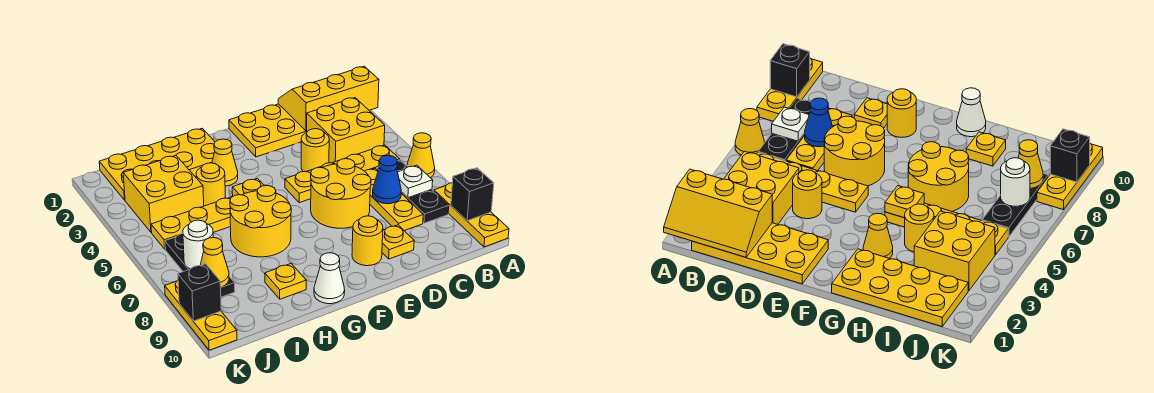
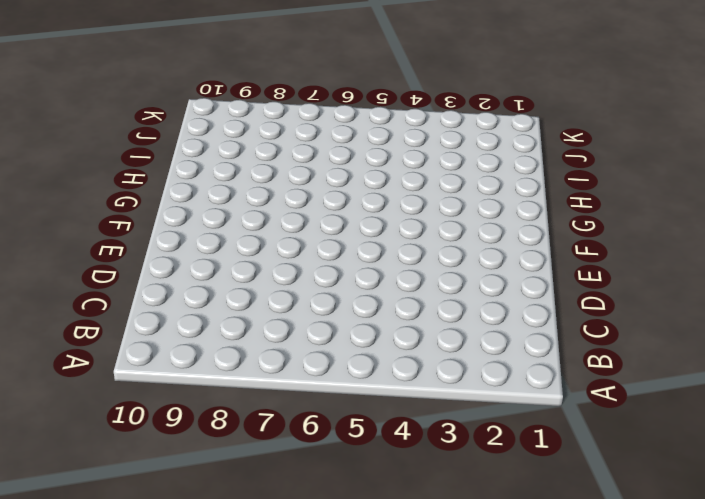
none -> yellow 1x1 cone [407,133,435,178]
none -> yellow 1x3 plate [434,183,509,247]
none -> yellow 2x4 plate [229,104,307,157]

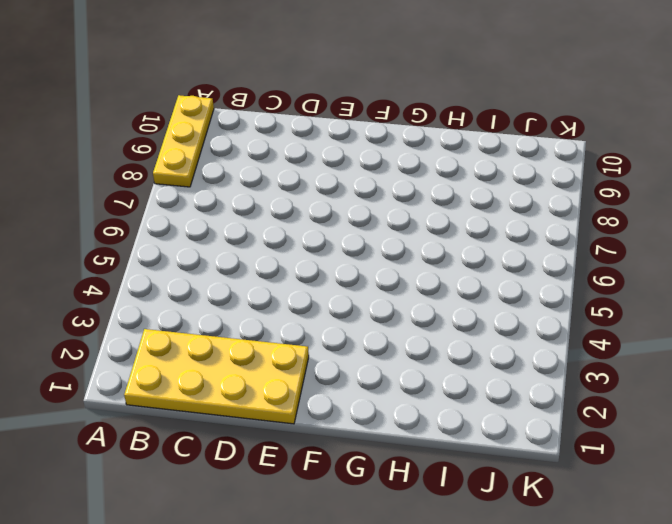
none -> yellow 1x1 cone [407,133,435,178]
none -> yellow 2x2 brick [307,98,385,163]
none -> yellow 1x4 plate [285,145,400,203]

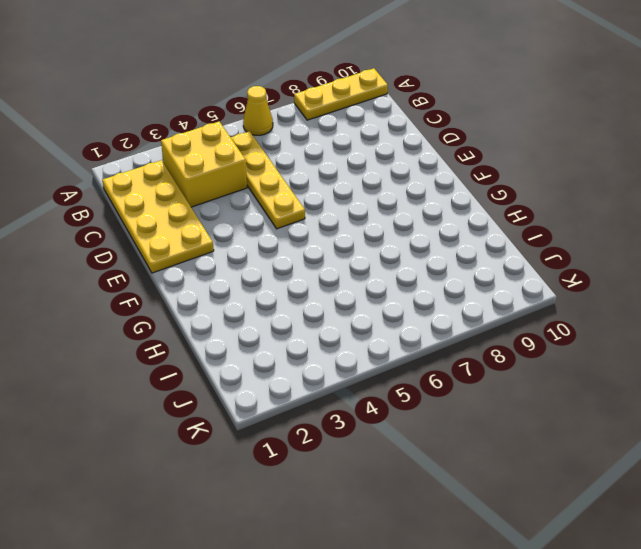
none -> black 1x3 plate [377,160,449,223]
none -> yellow 1x3 plate [365,168,423,231]
none -> yellow 1x1 round brick [301,129,329,172]

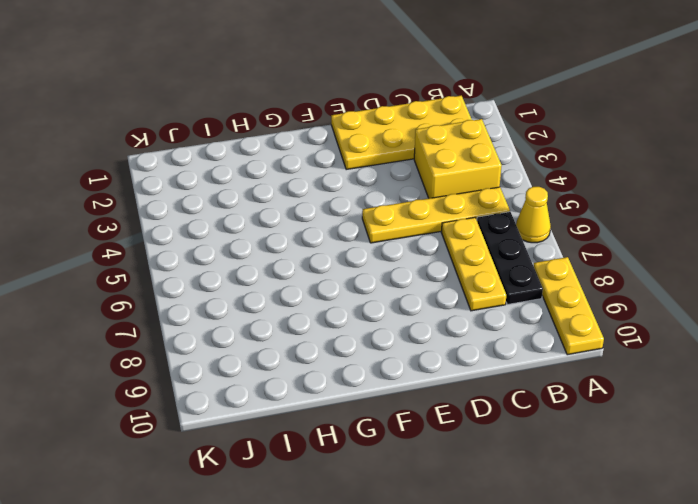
none -> yellow 1x1 round brick [301,129,329,172]
none -> yellow 2x2 round brick [311,159,371,228]
none -> yellow 1x1 plate [382,225,414,259]

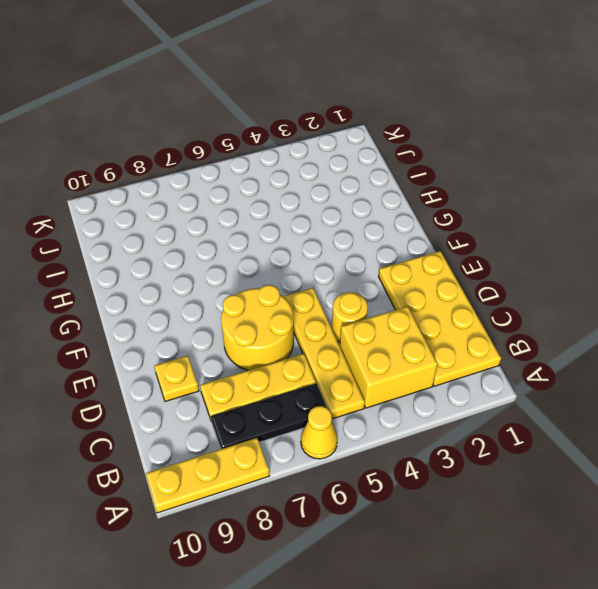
none -> yellow 1x1 round brick [352,216,383,266]
none -> yellow 2x4 plate [99,128,215,200]
none -> yellow 1x1 cone [212,139,238,186]

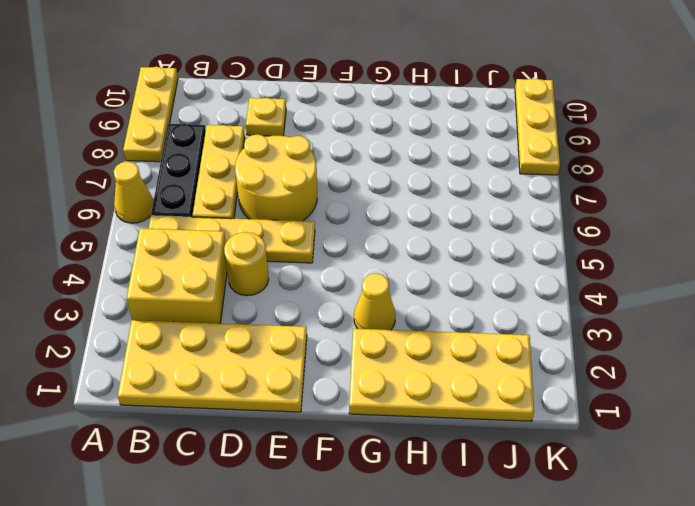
none -> yellow 1x1 round brick [352,216,383,266]
none -> yellow 1x4 plate [151,196,233,249]
none -> yellow 2x2 round brick [230,185,291,257]

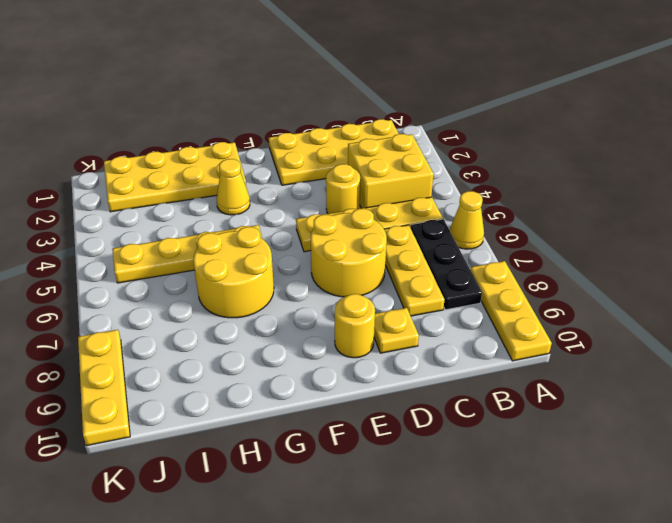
none -> white 1x1 cone [314,253,345,304]
none -> yellow 1x1 round brick [196,163,225,206]
none -> yellow 1x1 plate [265,264,306,299]

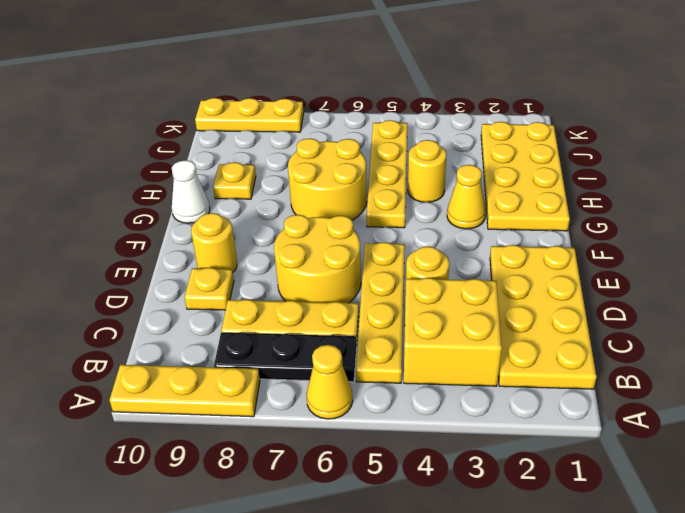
none -> yellow 2x2 brick [123,156,204,232]
none -> black 1x3 plate [165,234,235,297]
none -> yellow 2x3 slope [278,66,379,131]

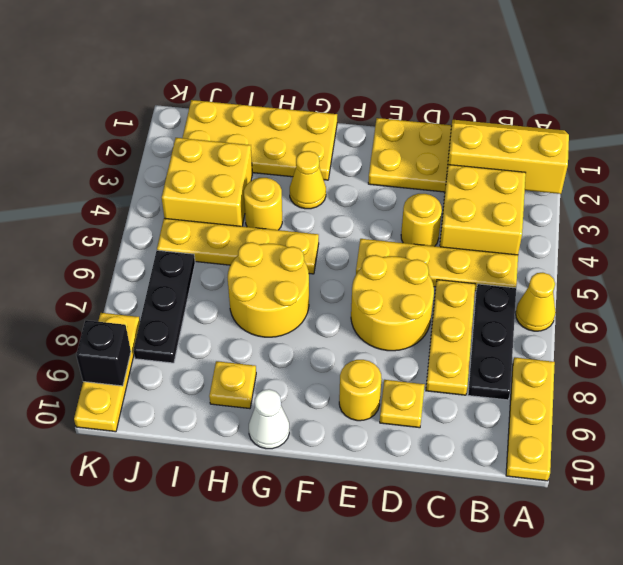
none -> black 1x1 brick [451,168,494,221]
none -> white 1x1 plate [398,165,433,198]
none -> blue 1x1 cone [373,155,401,204]

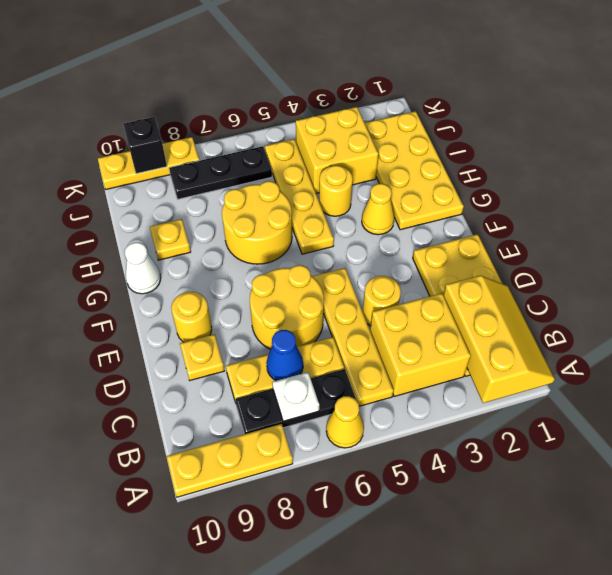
none -> black 1x1 brick [451,168,494,221]
none -> yellow 1x1 plate [232,178,264,196]
none -> white 1x1 round brick [183,220,213,269]

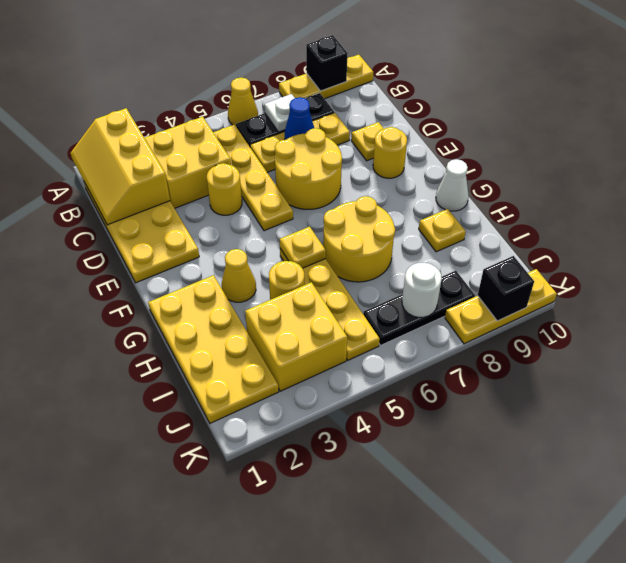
none -> yellow 1x1 cone [200,238,229,287]

